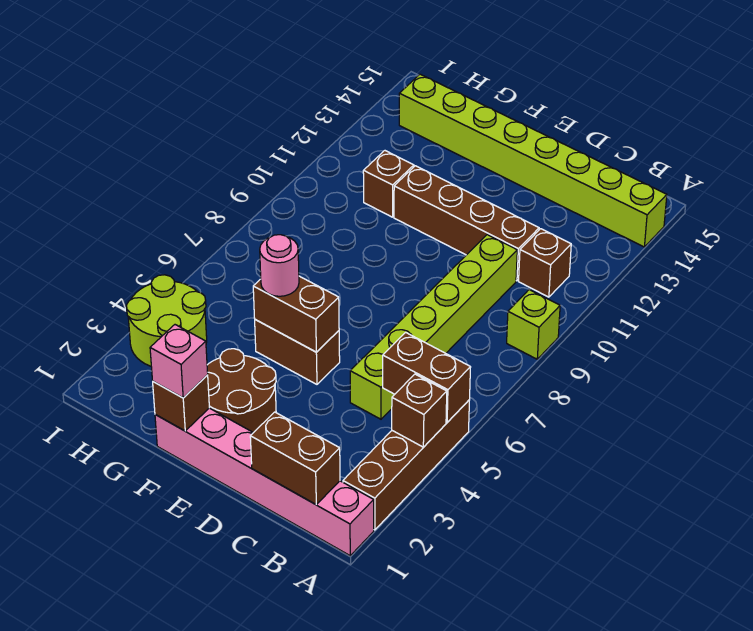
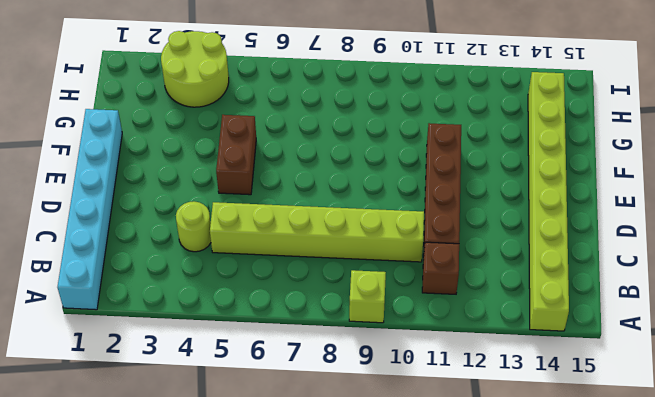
cyan 1x6 brick [58,109,122,310] -> pink 1x6 brick [155,408,374,556]
lime 1x1 round brick [176,201,211,252] -> none
none -> brown 1x4 brick [343,400,469,530]
none -> brown 2x2 round brick [207,349,276,433]
none -> brown 1x1 brick [363,151,414,217]

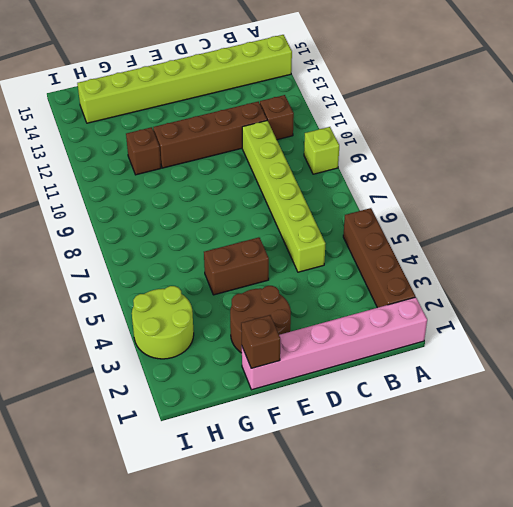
none -> brown 1x1 brick [392,374,447,447]
none -> brown 1x2 brick [383,332,471,422]
none -> brown 1x2 brick [250,412,340,504]

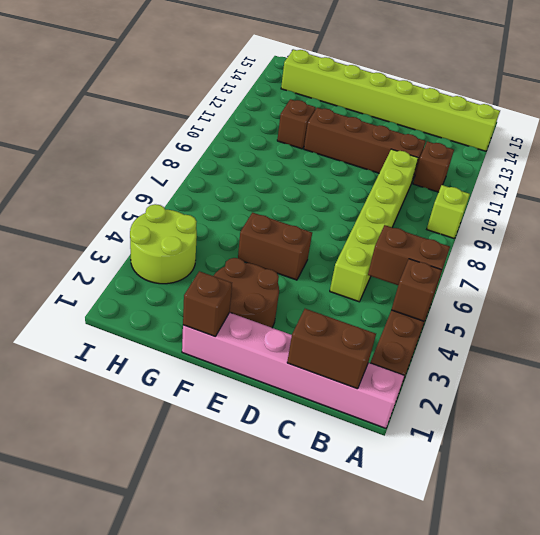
none -> brown 1x2 brick [253,276,339,352]
none -> pink 1x1 brick [150,325,208,398]
none -> pink 1x1 round brick [260,235,299,296]

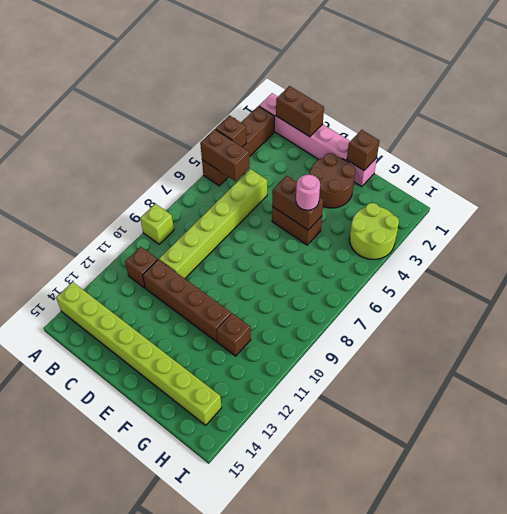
none -> pink 1x1 brick [150,325,208,398]

